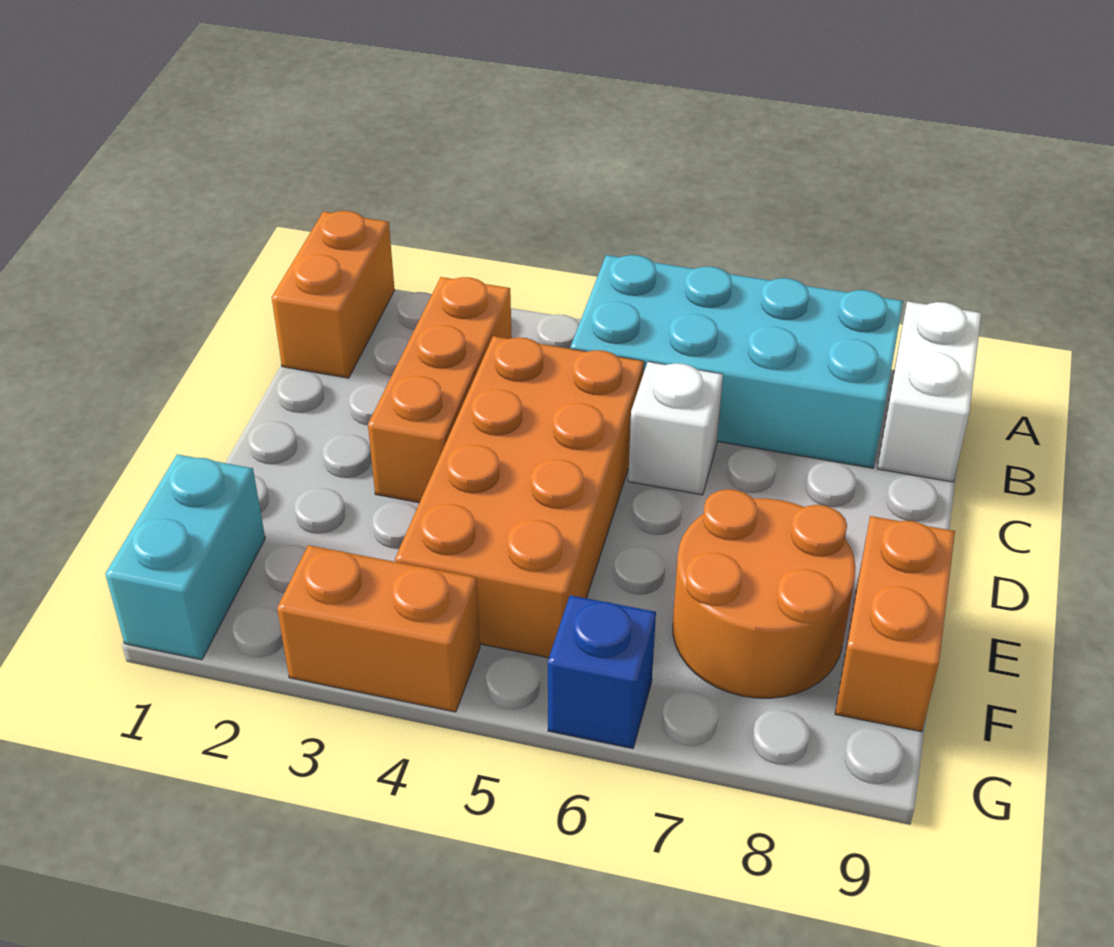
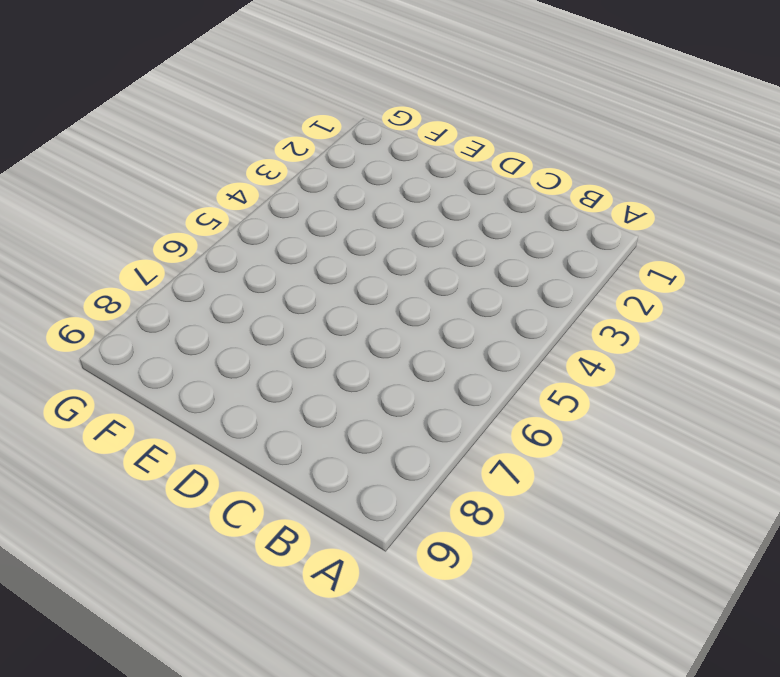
none -> orange 1x2 brick [272,211,395,378]
none -> cyan 2x4 brick [571,255,903,468]

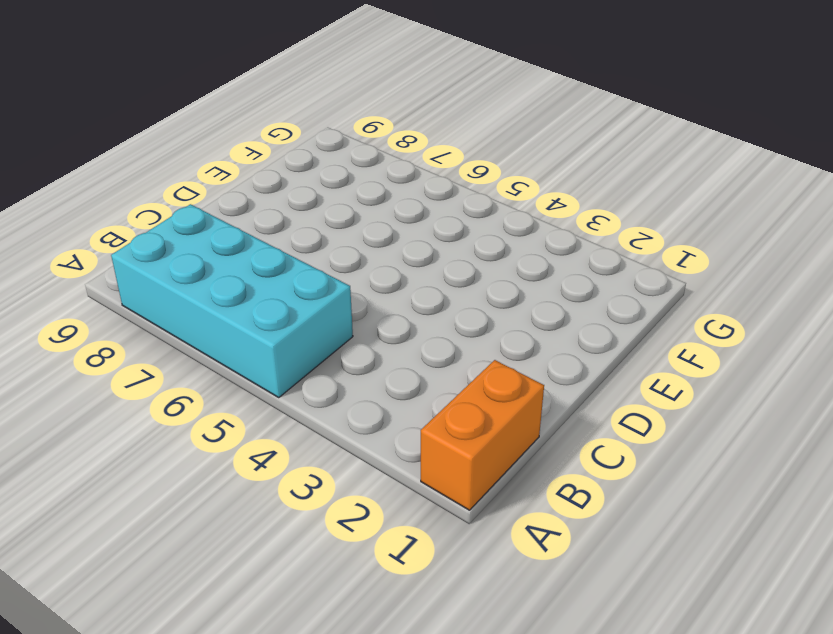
none -> white 1x2 brick [877,301,981,482]
none -> orange 1x3 brick [368,277,512,503]

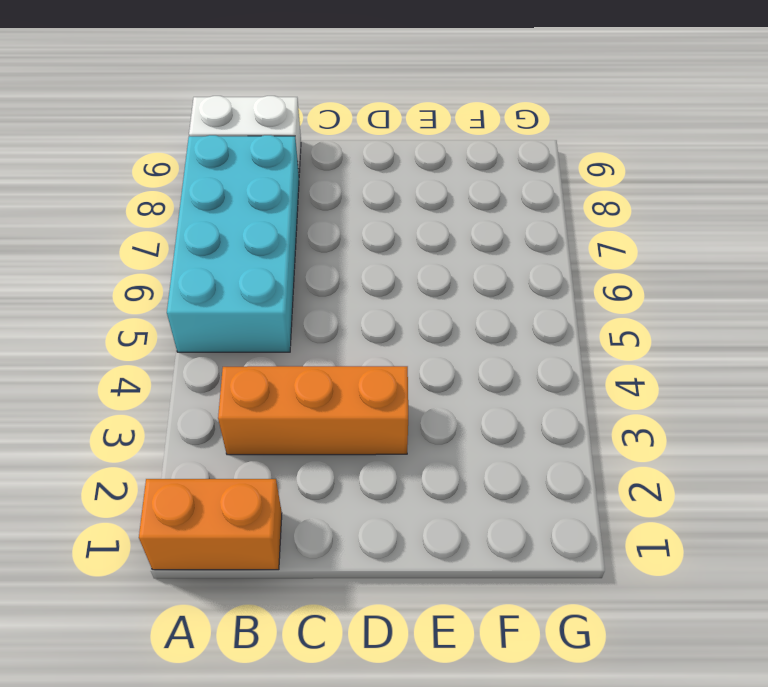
none -> orange 2x4 brick [395,336,644,658]
none -> white 1x1 brick [628,362,723,495]

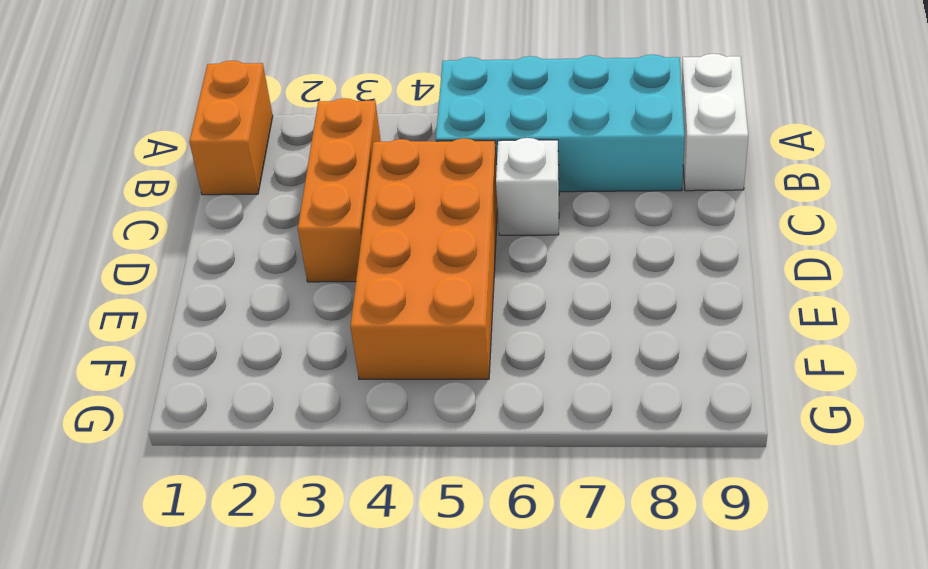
none -> orange 2x2 round brick [673,489,856,698]
none -> orange 1x2 brick [835,516,955,732]

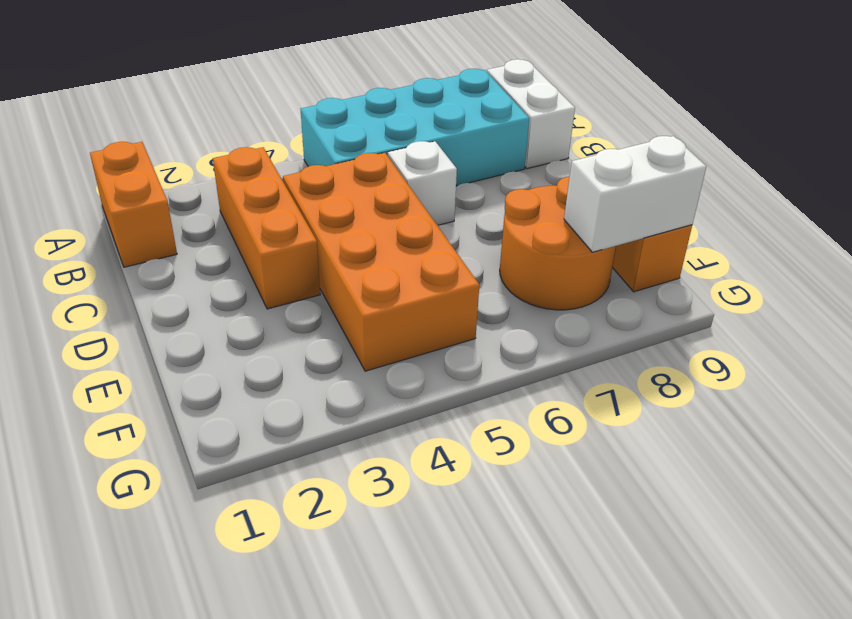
white 1x2 brick [564,136,706,252] -> none
none -> cyan 1x2 brick [105,454,265,660]
none -> orange 1x2 brick [277,545,480,712]

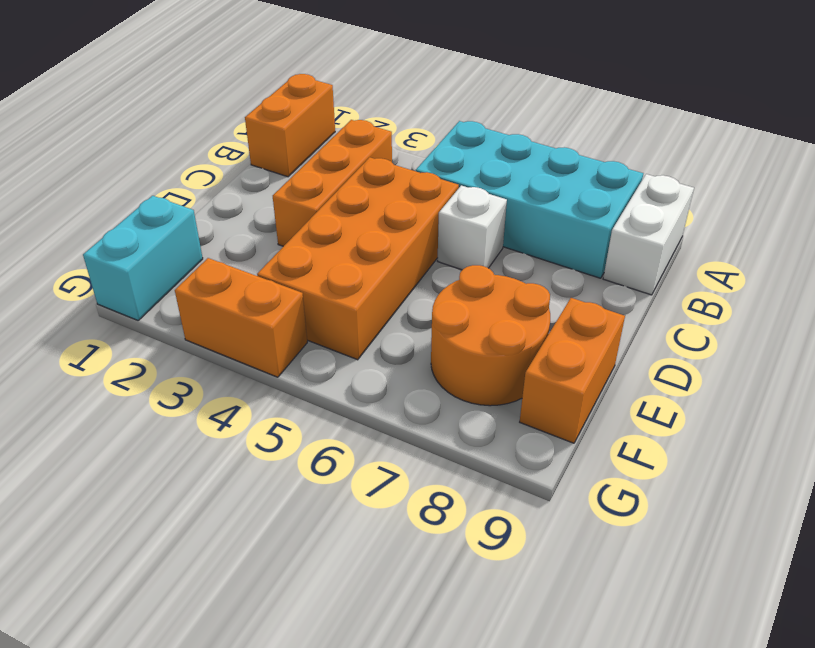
none -> blue 1x1 brick [548,595,656,749]

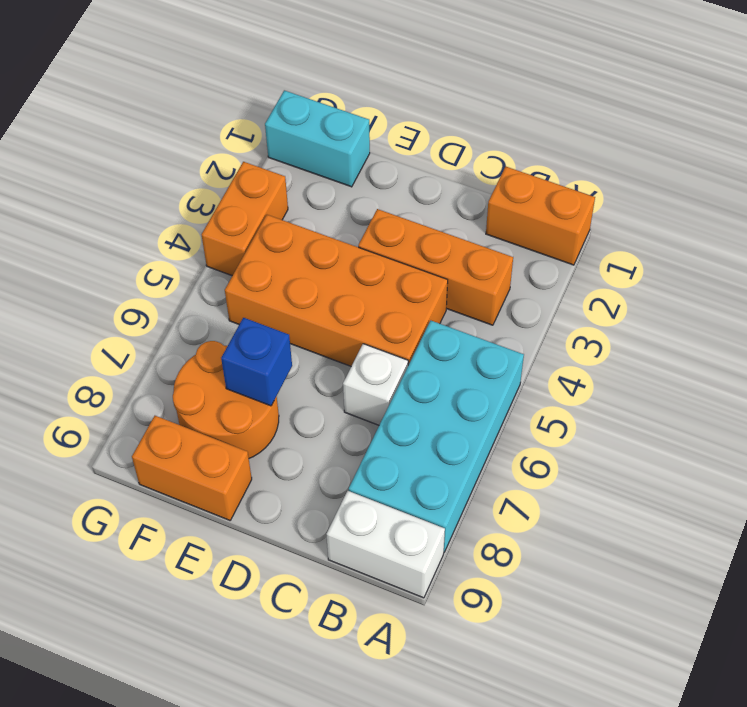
blue 1x1 brick [221,318,292,406] -> blue 1x1 brick moved to [548,595,656,749]

